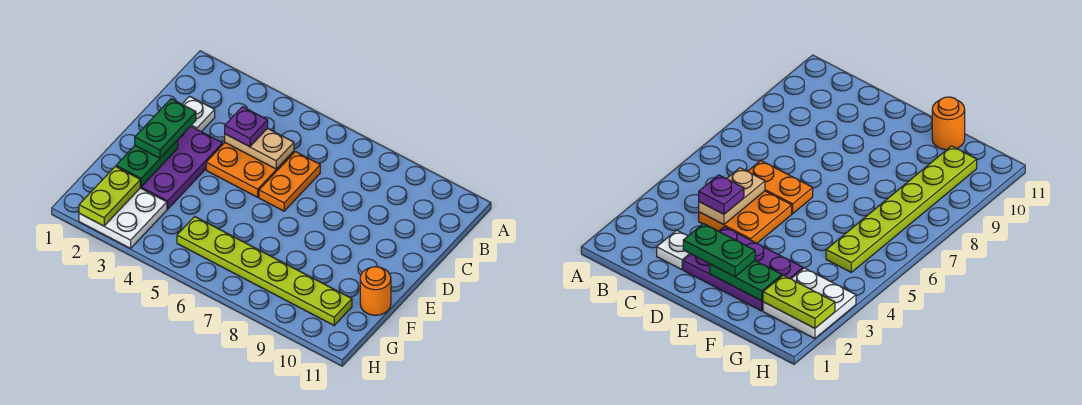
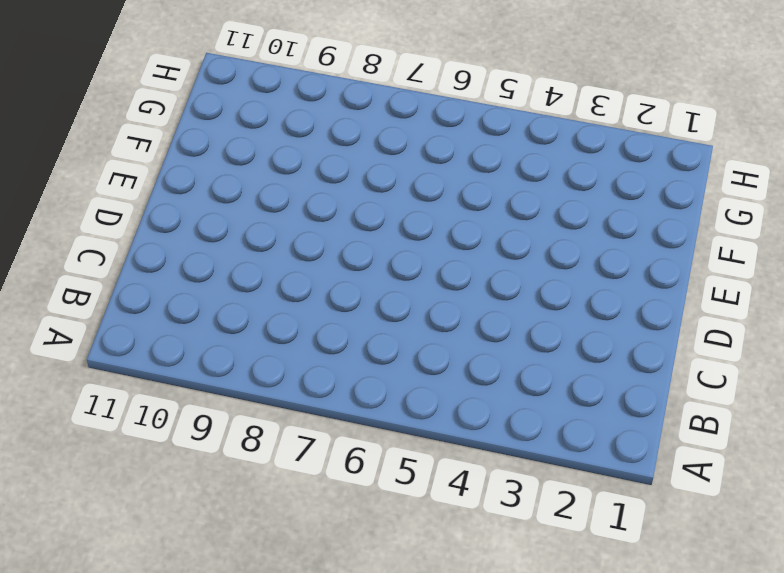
none -> white 1x1 plate [182,96,215,132]
none -> orange 2x2 plate [206,143,294,197]
none -> orange 1x2 plate [259,152,320,211]

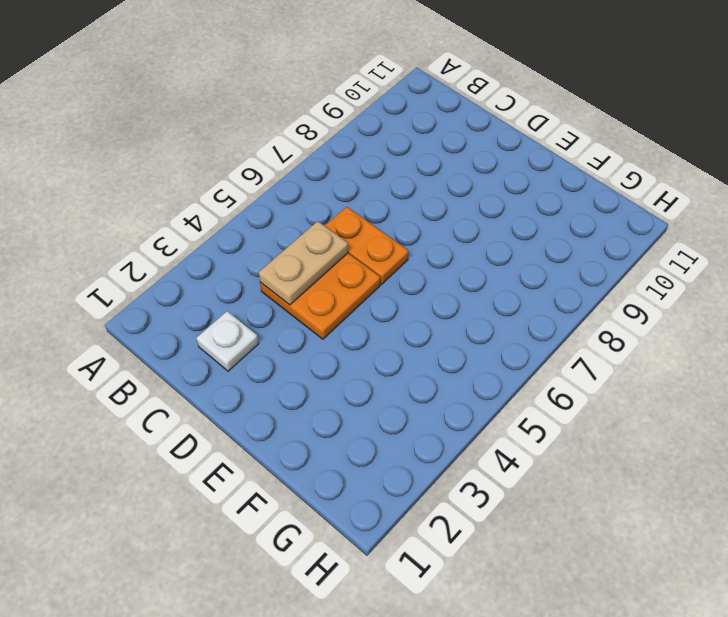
none -> purple 2x3 plate [140,126,223,209]
none -> orange 1x1 round brick [360,267,391,315]
none -> white 2x2 plate [79,188,167,248]

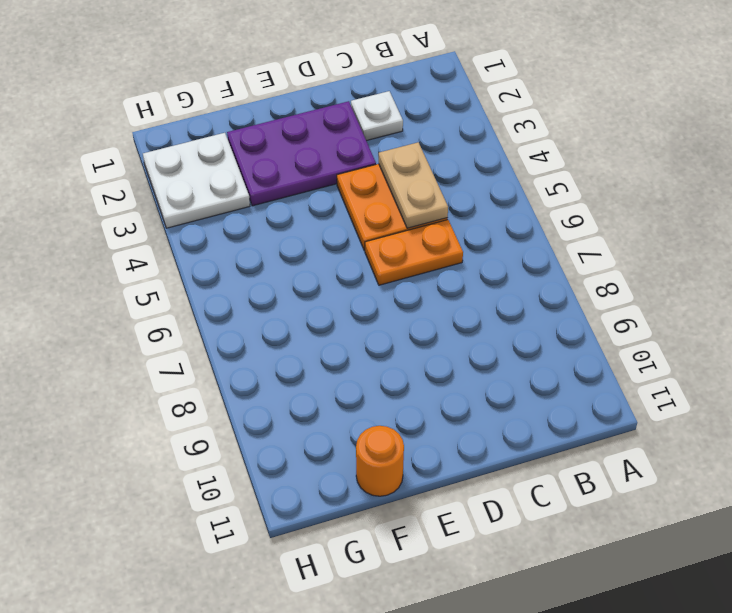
none -> lime 1x6 plate [177,217,352,325]
none -> green 1x2 plate [116,140,178,187]
none -> lime 1x2 plate [79,166,140,226]

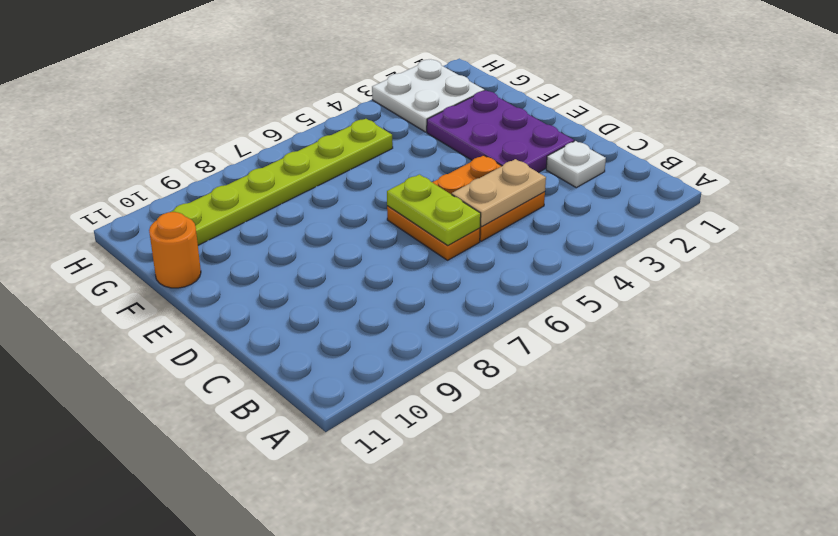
lime 1x2 plate [387,174,481,246] -> lime 1x2 plate moved to [79,166,140,226]
none -> green 1x2 plate [116,140,178,187]
none -> purple 1x1 plate [225,107,268,147]
none -> green 1x2 plate [135,99,196,158]

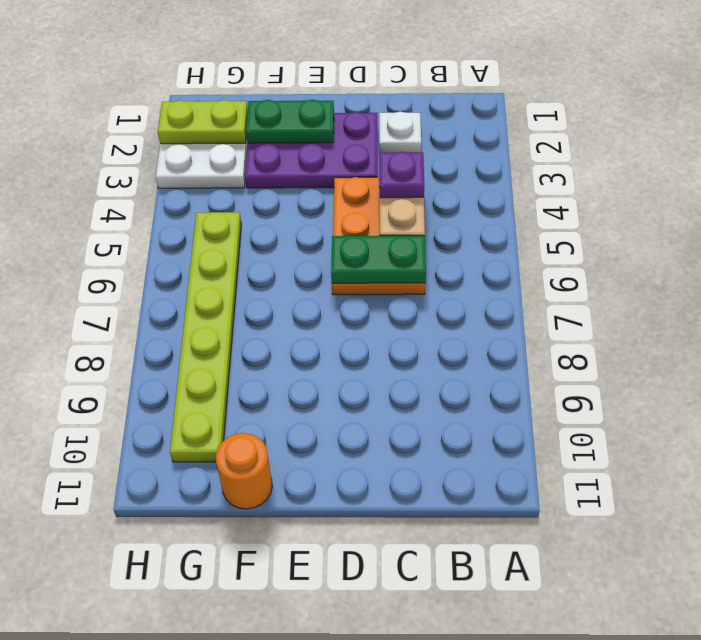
green 1x2 plate [331,236,426,283] -> green 1x2 plate moved to [135,99,196,158]

